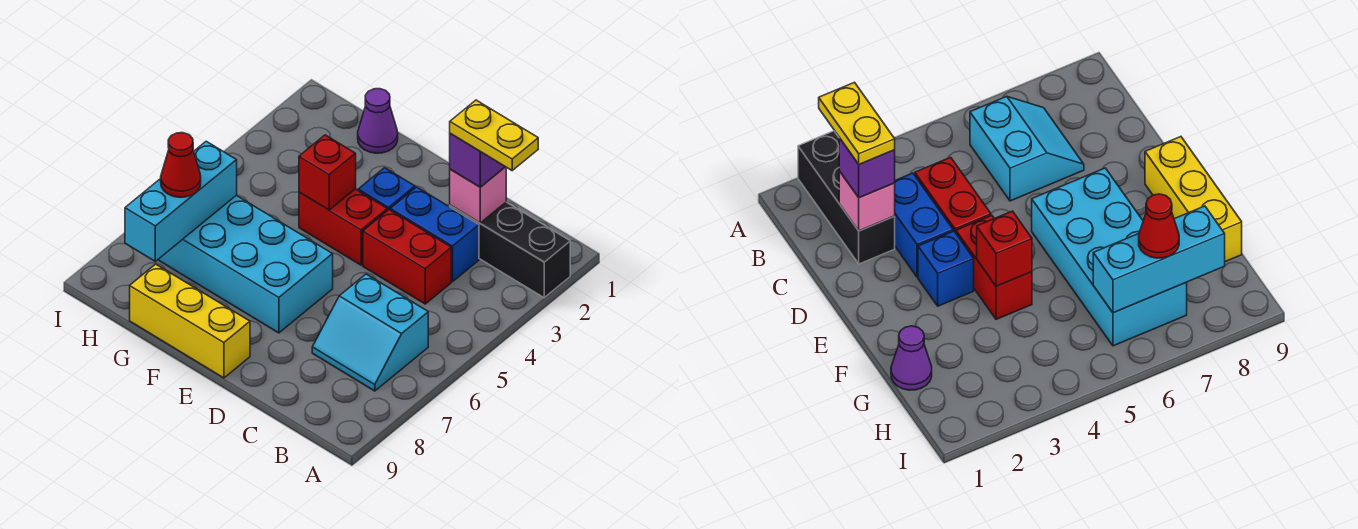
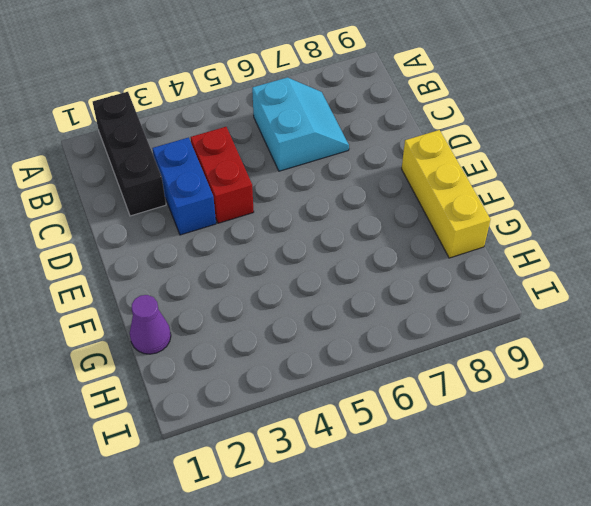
none -> blue 1x1 brick [358,168,415,211]
none -> red 1x2 brick [299,189,387,265]
none -> cyan 2x4 brick [158,195,333,333]

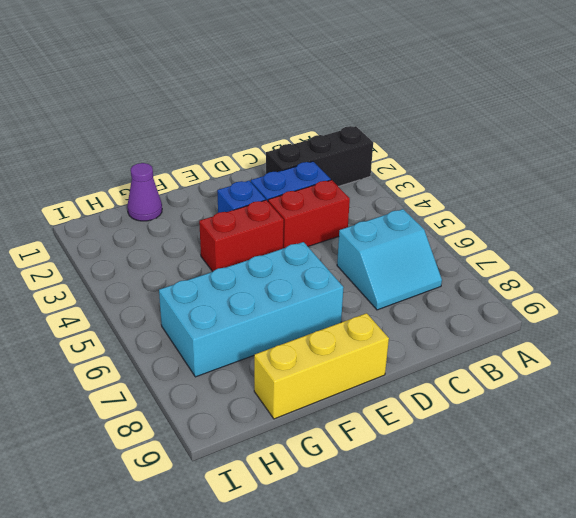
none -> pink 1x1 brick [450,167,506,223]
none -> red 1x1 brick [299,135,356,210]
none -> cyan 1x3 brick [125,141,237,261]

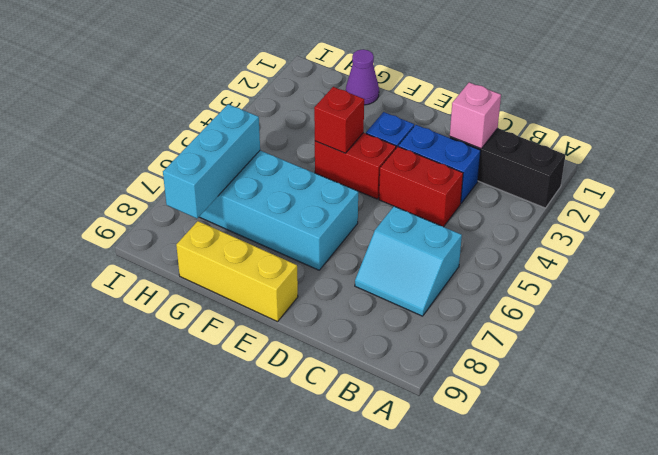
none -> purple 1x1 brick [450,134,505,187]
none -> red 1x1 cone [161,133,201,197]
none -> yellow 1x2 plate [450,100,538,170]

